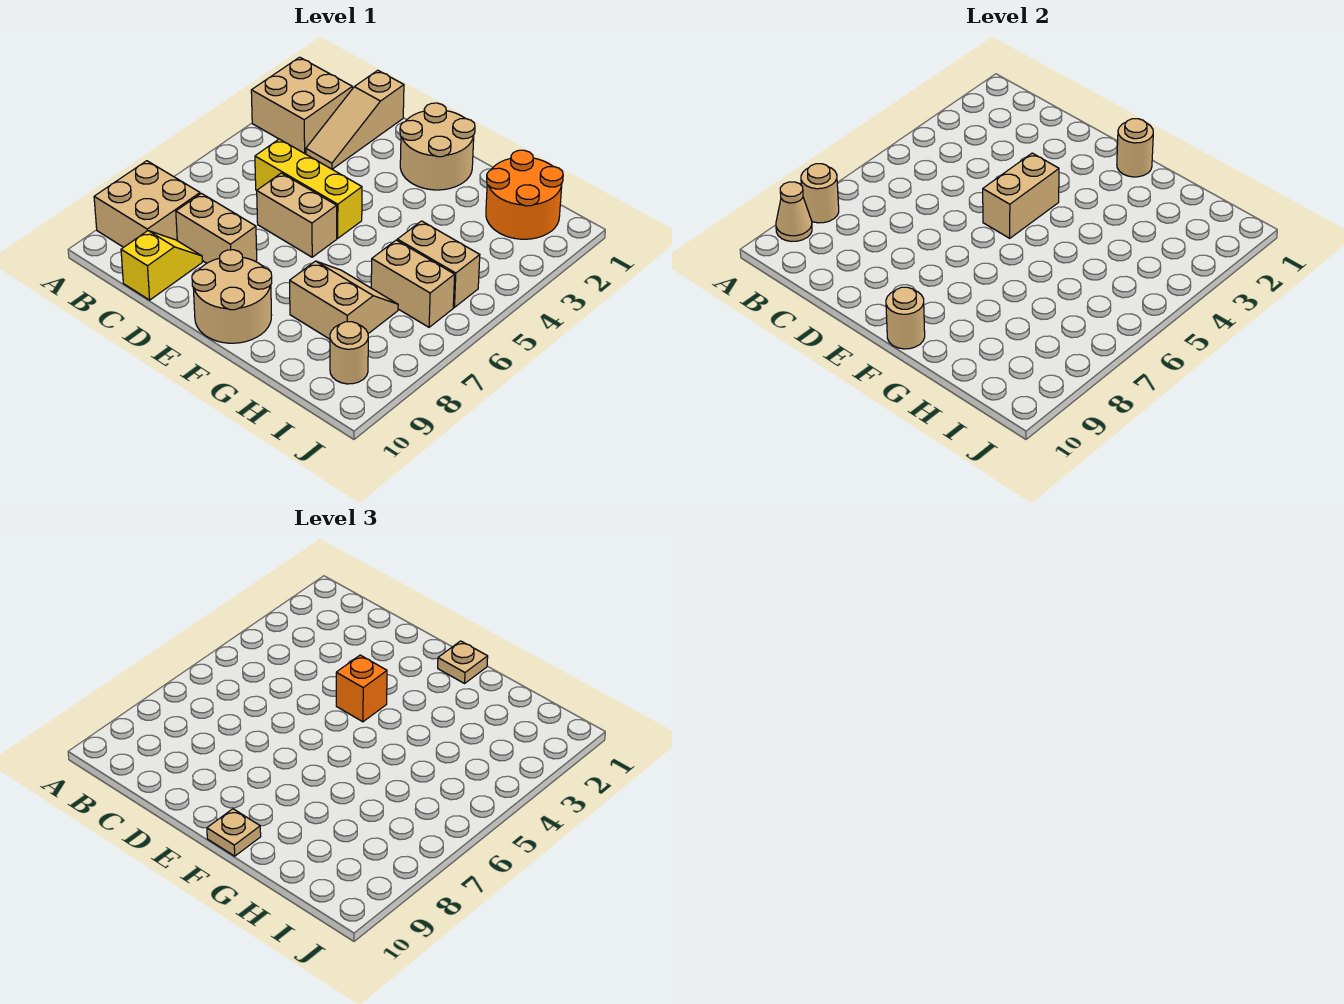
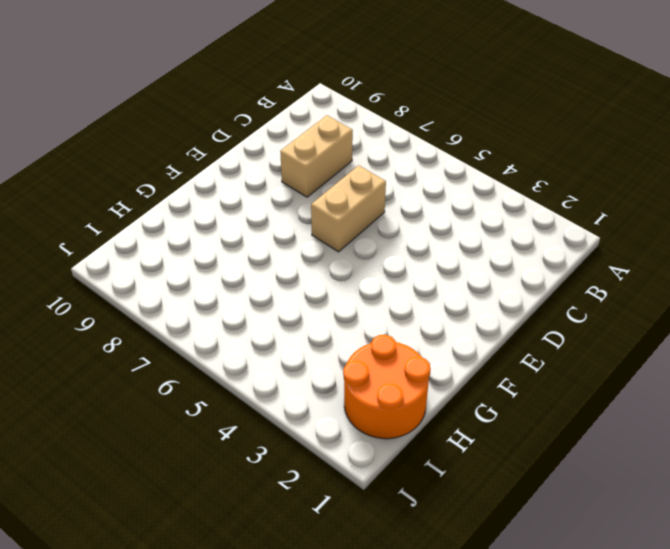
none -> tan 2x2 brick [251,57,352,153]
none -> tan 2x2 brick [94,161,200,247]
none -> tan 1x3 slope [306,70,404,169]

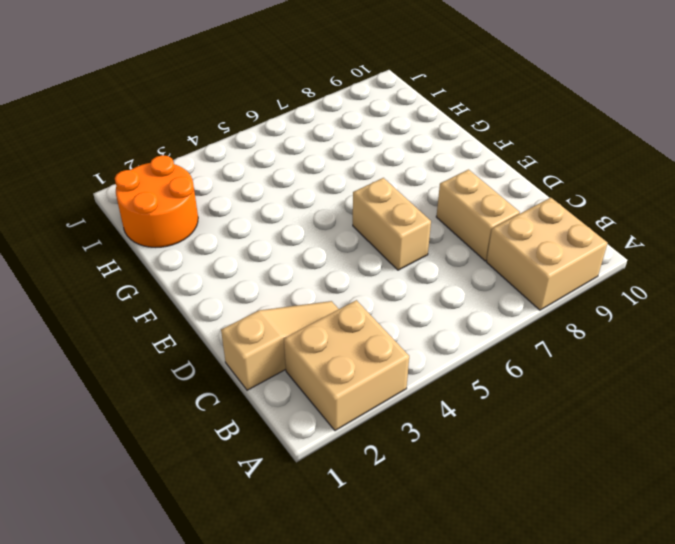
none -> yellow 1x3 brick [255,139,362,238]
none -> yellow 1x2 slope [121,231,202,300]
none -> tan 2x2 round brick [400,103,475,190]

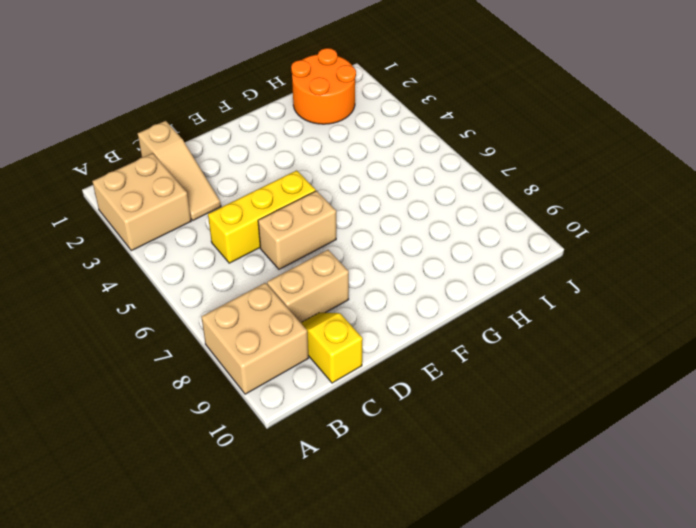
none -> tan 2x2 round brick [400,103,475,190]
none -> tan 2x2 round brick [192,250,272,343]
none -> tan 2x2 slope [290,261,398,339]

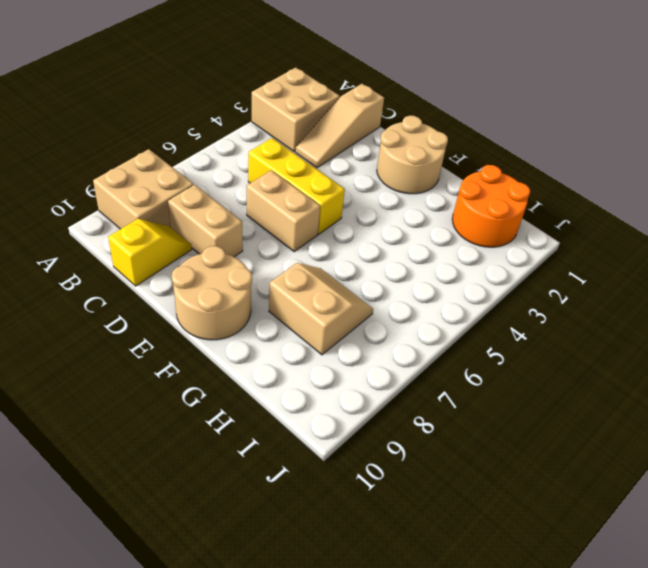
none -> tan 1x2 brick [397,221,480,307]
none -> tan 1x2 brick [371,240,455,327]
none -> tan 1x1 round brick [330,322,368,384]

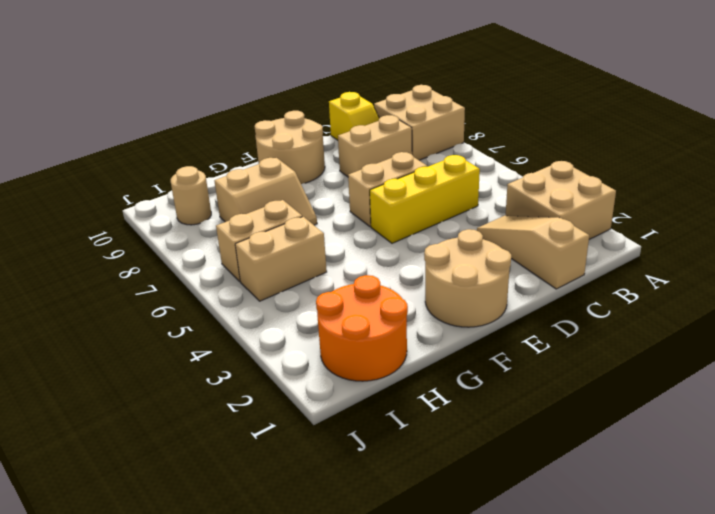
none -> tan 1x1 round brick [801,164,839,223]
none -> tan 1x1 cone [776,182,812,241]
none -> tan 1x2 brick [983,153,1059,238]

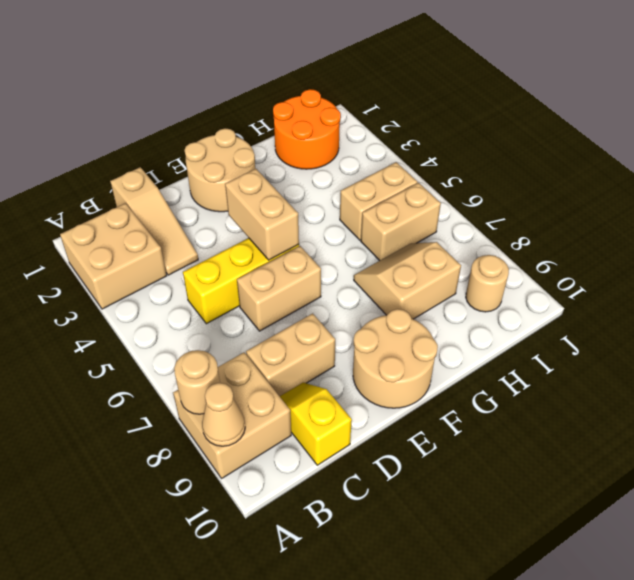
none -> tan 1x1 round brick [1117,119,1153,177]
none -> tan 1x1 round brick [886,287,925,349]
none -> orange 1x1 brick [336,655,387,722]

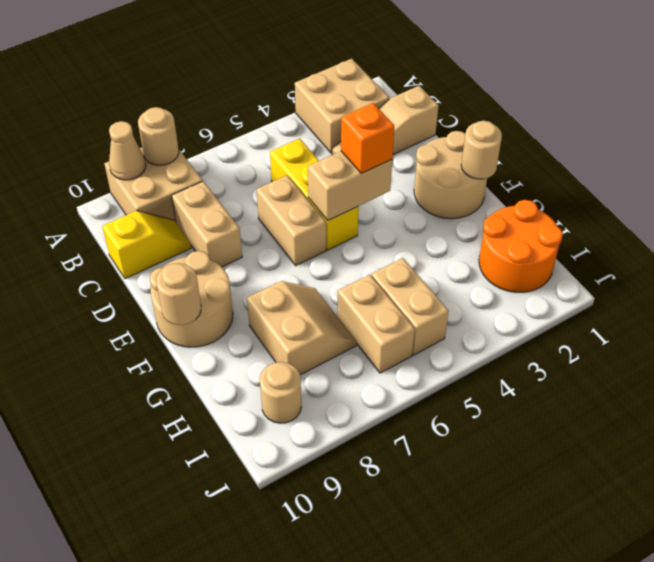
none -> tan 1x1 plate [438,641,488,683]
none -> tan 1x1 plate [207,809,261,856]

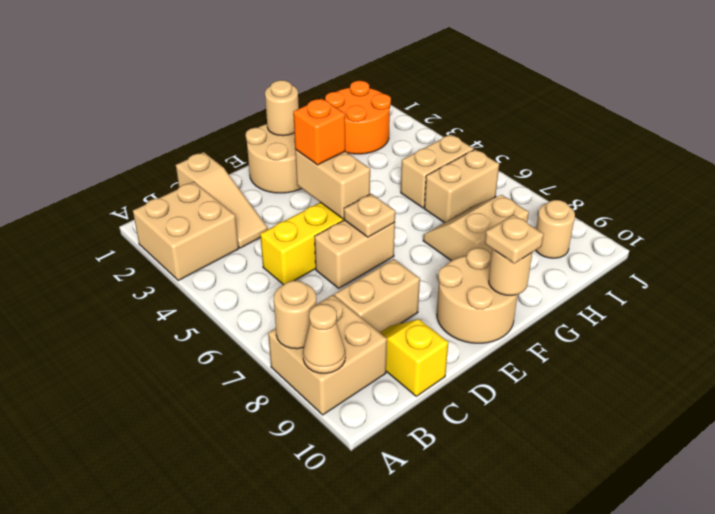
tan 1x1 plate [344,194,395,237] -> tan 1x1 plate moved to [438,641,488,683]

